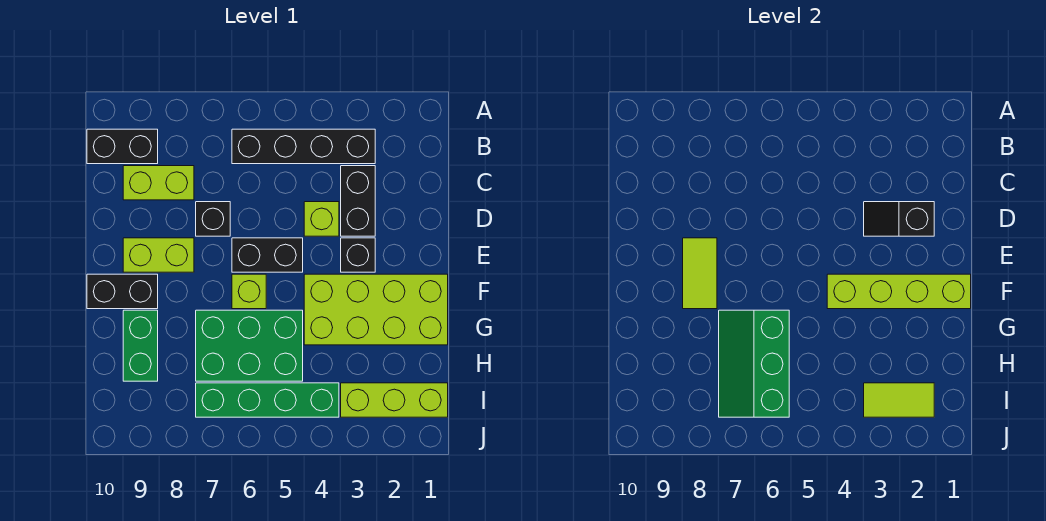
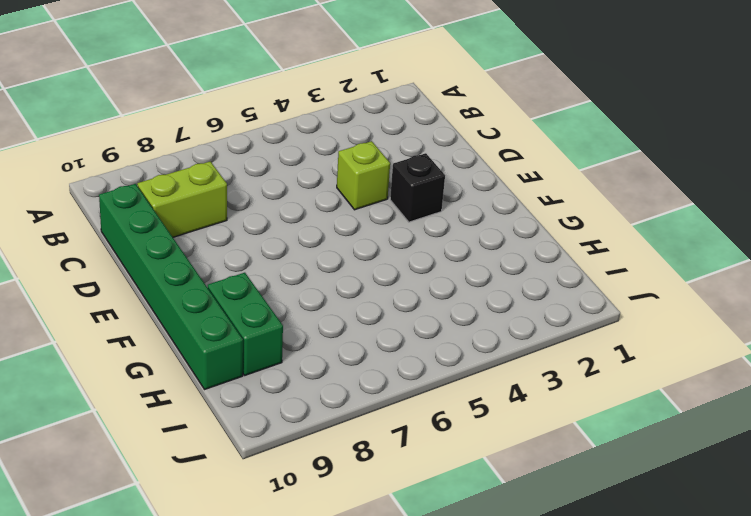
green 1x6 brick [99,184,243,389] -> black 1x2 brick [87,274,158,309]
none -> black 1x4 brick [232,129,375,164]
none -> black 1x2 brick [87,129,158,164]
none -> black 1x2 brick [341,166,375,236]

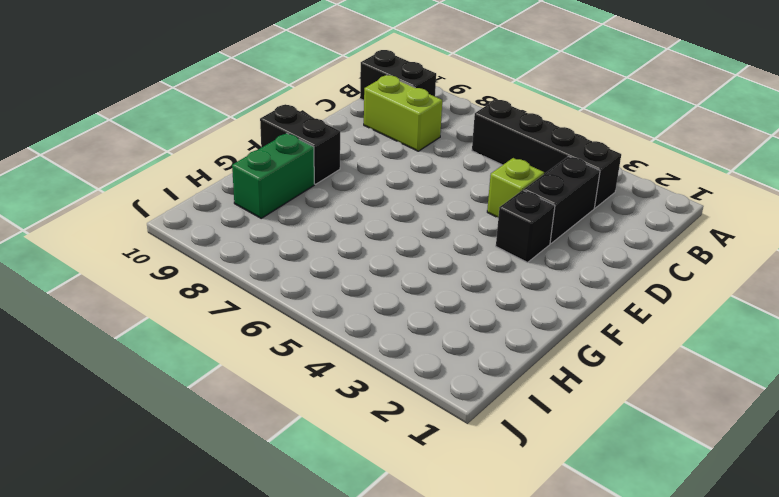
none -> black 1x1 brick [196,202,230,236]
none -> black 1x2 brick [232,238,303,272]
none -> lime 1x2 brick [123,238,194,272]

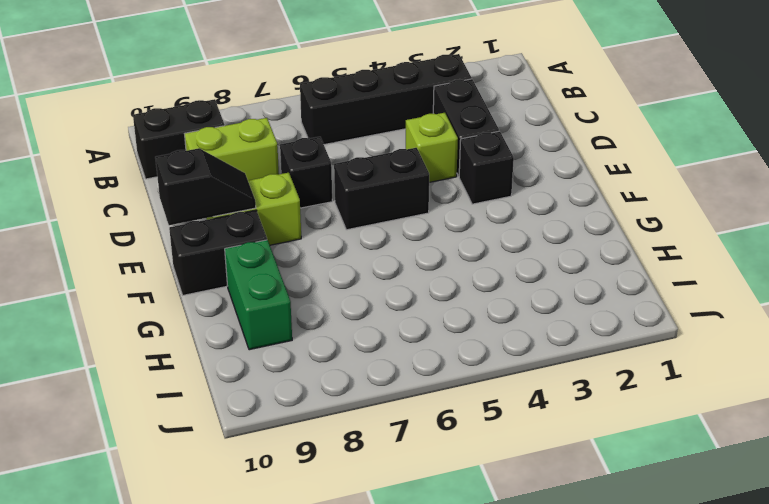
black 1x2 slope [155,148,256,225] -> black 1x2 slope turned to [864,202,934,236]
none -> lime 2x4 brick [304,274,448,345]
none -> lime 1x1 brick [232,274,266,309]
none -> green 2x3 brick [196,310,303,381]

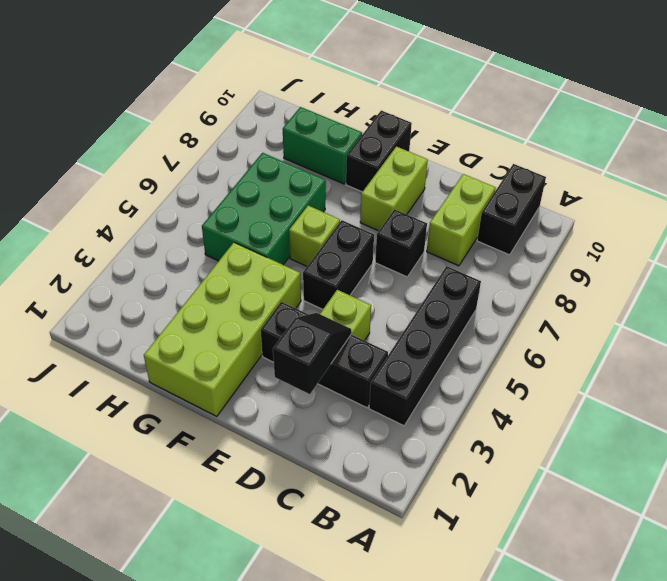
none -> lime 1x3 brick [341,383,448,417]
none -> green 1x4 brick [196,383,339,417]
none -> lime 1x2 tile [683,238,717,309]

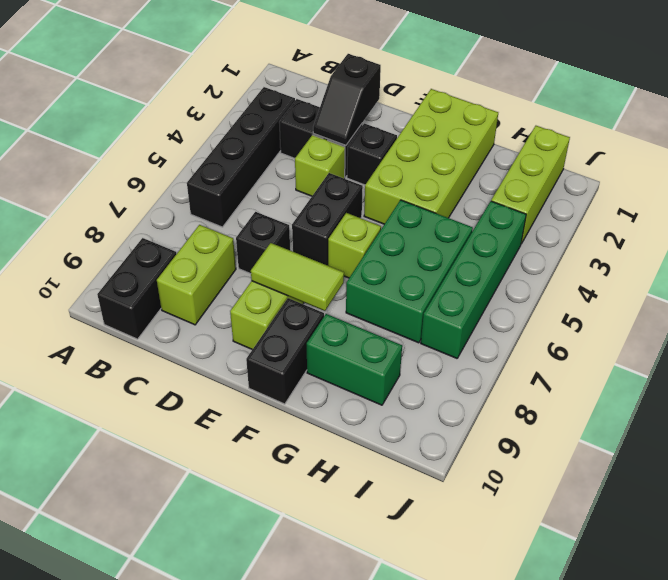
none -> lime 1x4 brick [827,274,971,309]
none -> green 2x3 slope [719,310,789,417]
none -> lime 1x2 tile [864,383,934,417]

